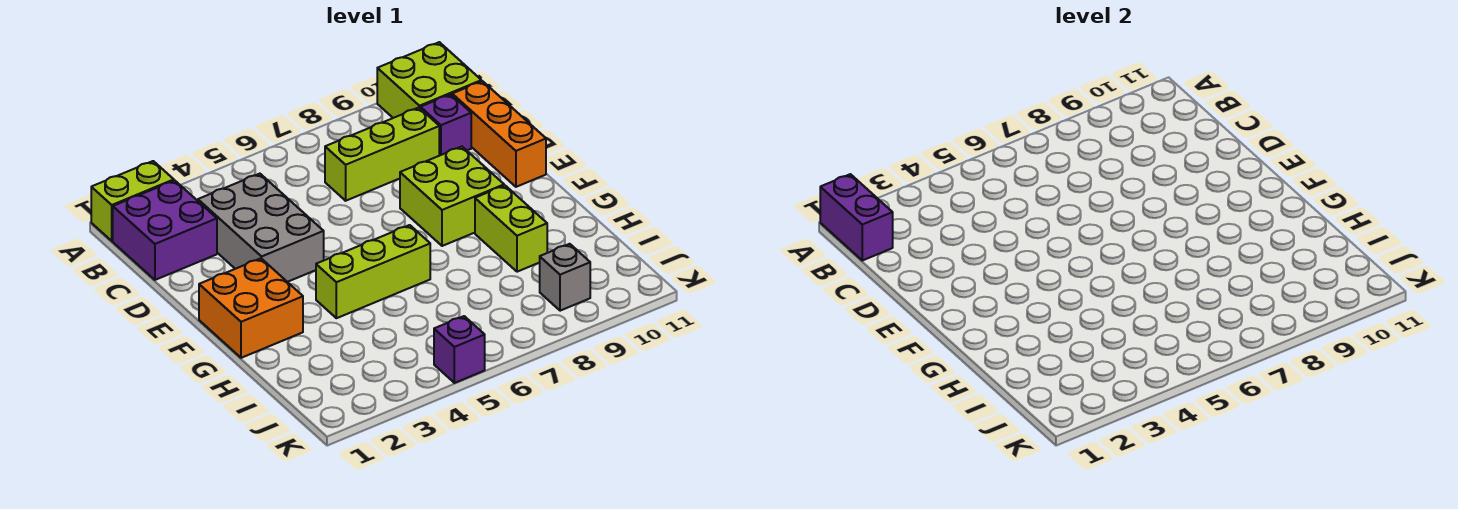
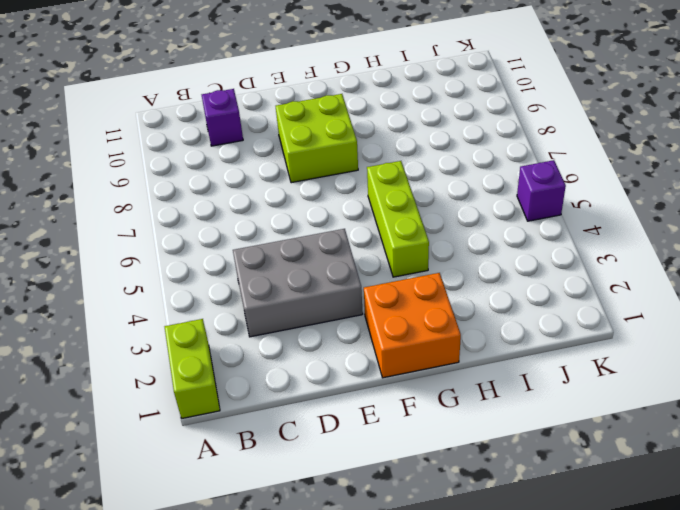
none -> lime 2x2 brick [377,42,481,118]
none -> purple 2x2 brick [113,180,217,280]
none -> lime 1x3 brick [325,108,439,201]

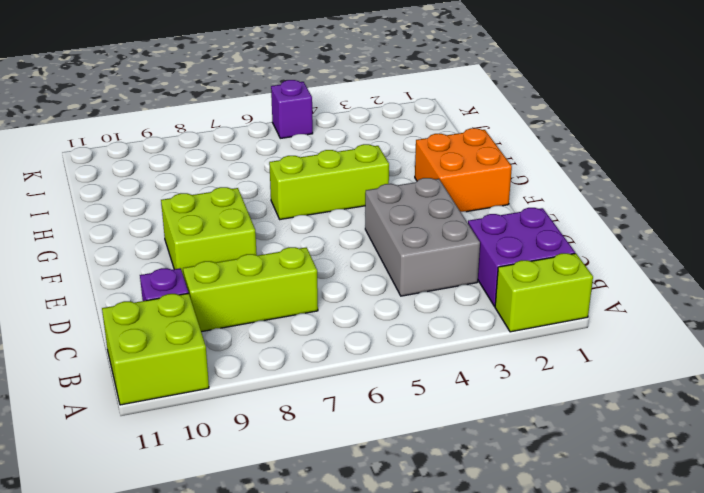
none -> orange 1x3 brick [452,81,546,187]
none -> lime 1x2 brick [475,186,547,272]
none -> grey 1x1 brick [540,244,590,311]

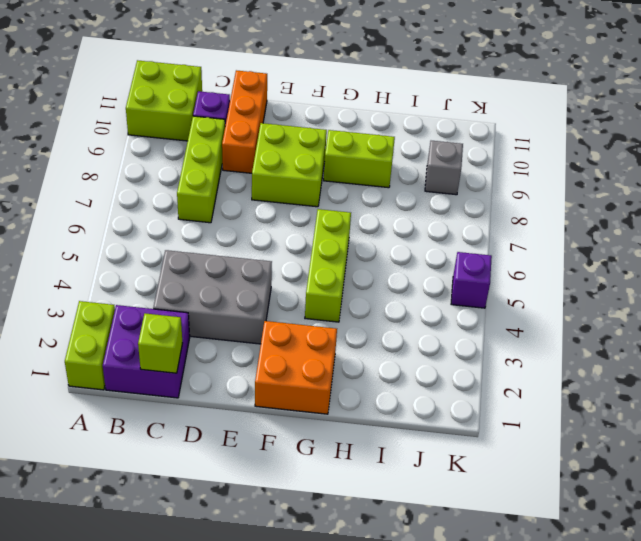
lime 1x1 brick [138,313,182,373] -> none
orange 1x3 brick [222,70,267,173] -> orange 1x3 brick turned to [452,81,546,187]
none -> purple 1x2 brick [820,174,893,260]

